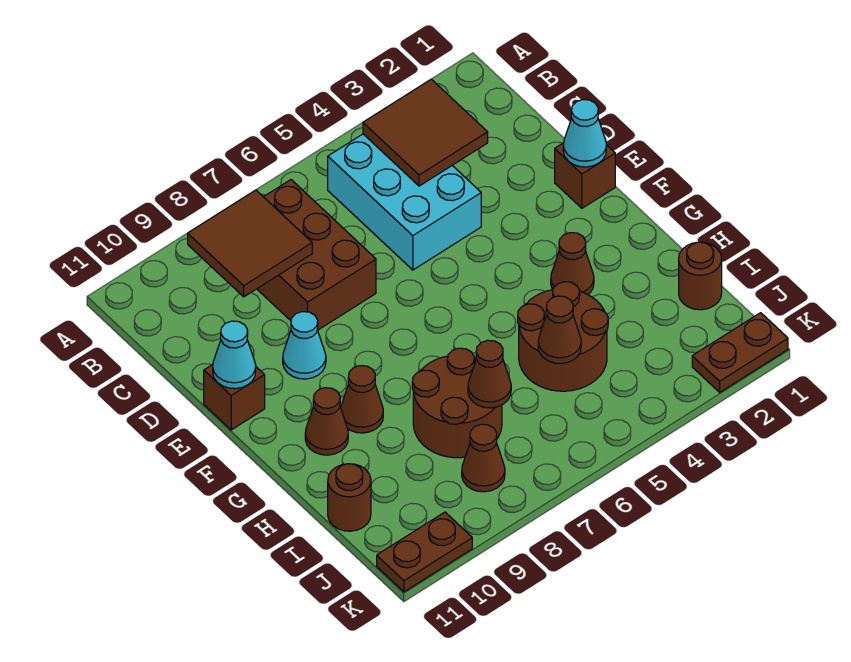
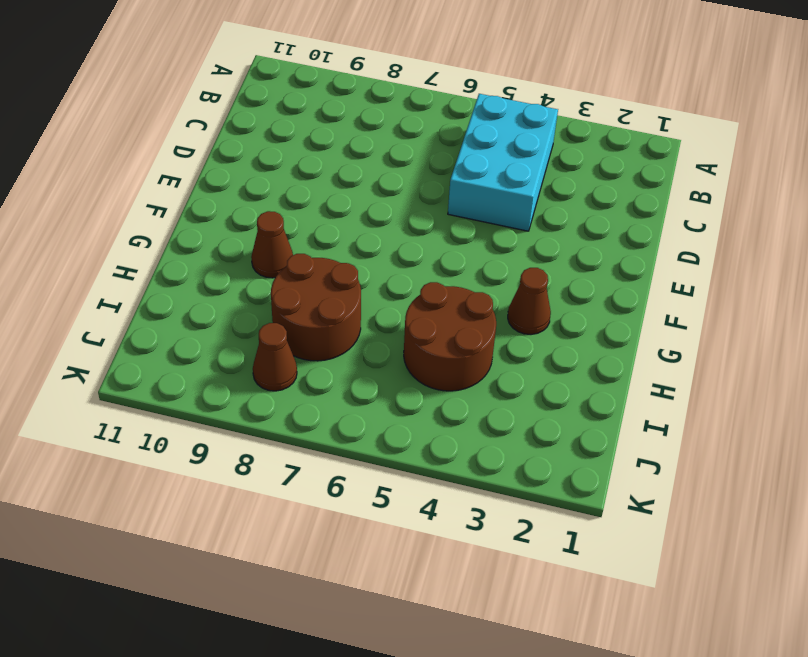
none -> brown 2x3 brick [257,180,376,330]
none -> brown 1x1 brick [555,143,615,208]
none -> cyan 1x1 cone [283,312,326,379]

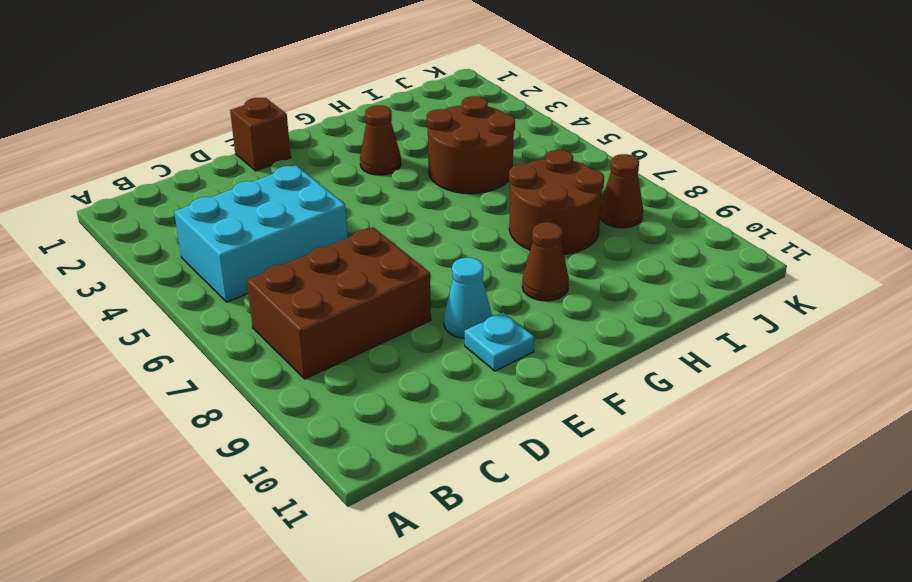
cyan 1x1 plate [465,312,534,371] -> none
none -> brown 1x1 brick [204,365,265,430]
none -> brown 1x1 cone [305,388,348,455]
none -> brown 1x1 round brick [679,242,722,310]

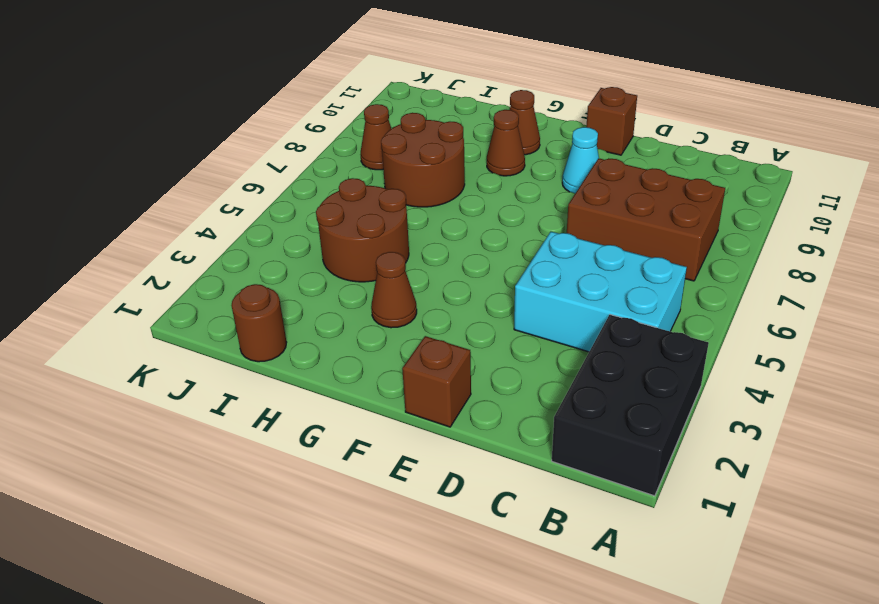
black 2x3 brick [552,315,709,496] -> none
none -> brown 1x1 round brick [328,464,371,531]
none -> brown 1x2 plate [692,313,788,392]
none -> brown 1x2 plate [377,512,472,592]

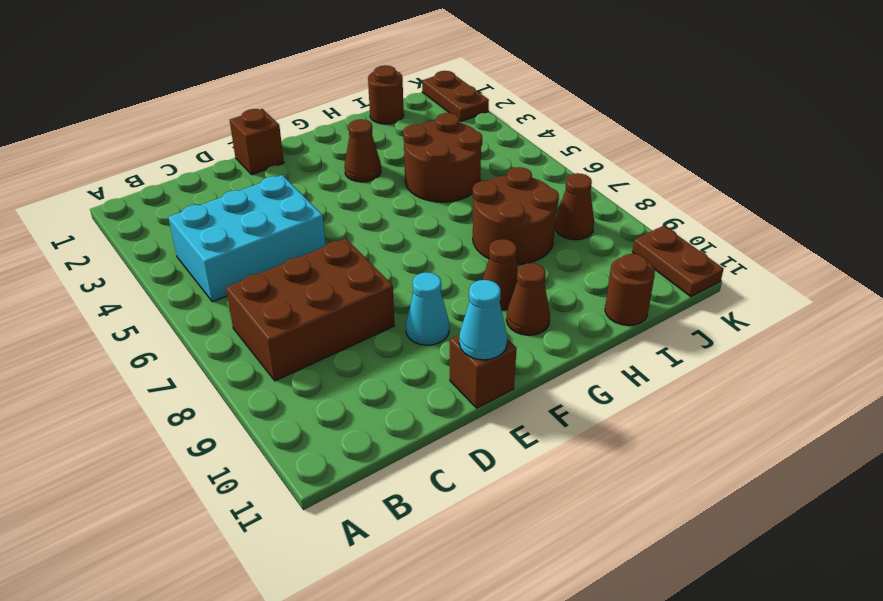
none -> brown 2x2 tile [363,79,488,186]
none -> brown 2x2 tile [188,190,312,297]
none -> cyan 1x1 cone [563,100,606,167]

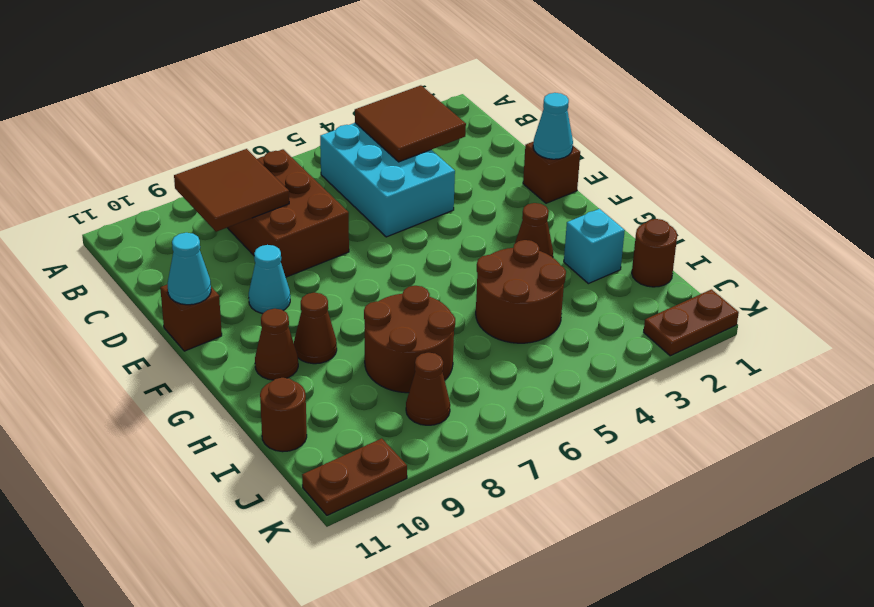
cyan 1x1 brick [564,209,625,284] -> none
none -> brown 1x1 cone [538,296,581,364]
none -> brown 1x1 cone [468,340,511,408]

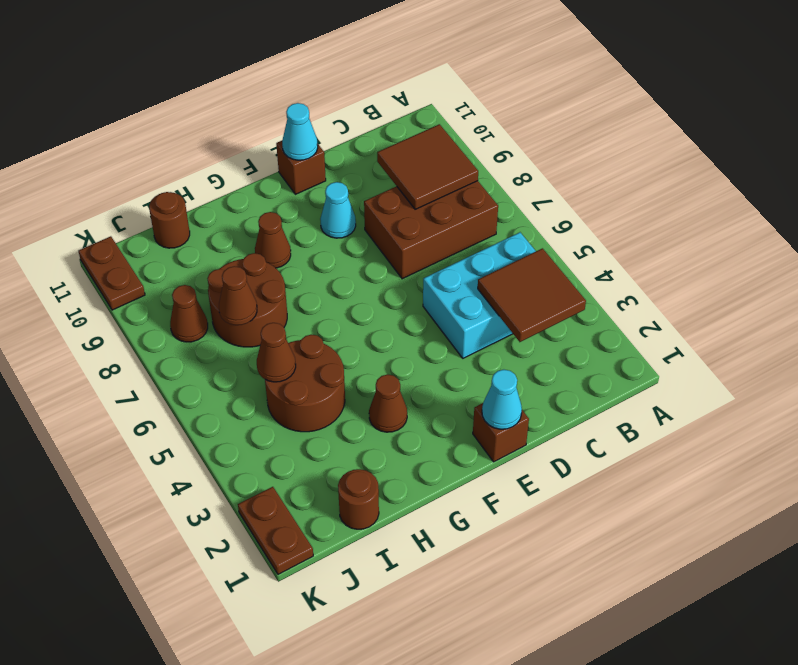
none -> brown 1x1 cone [305,388,348,455]

